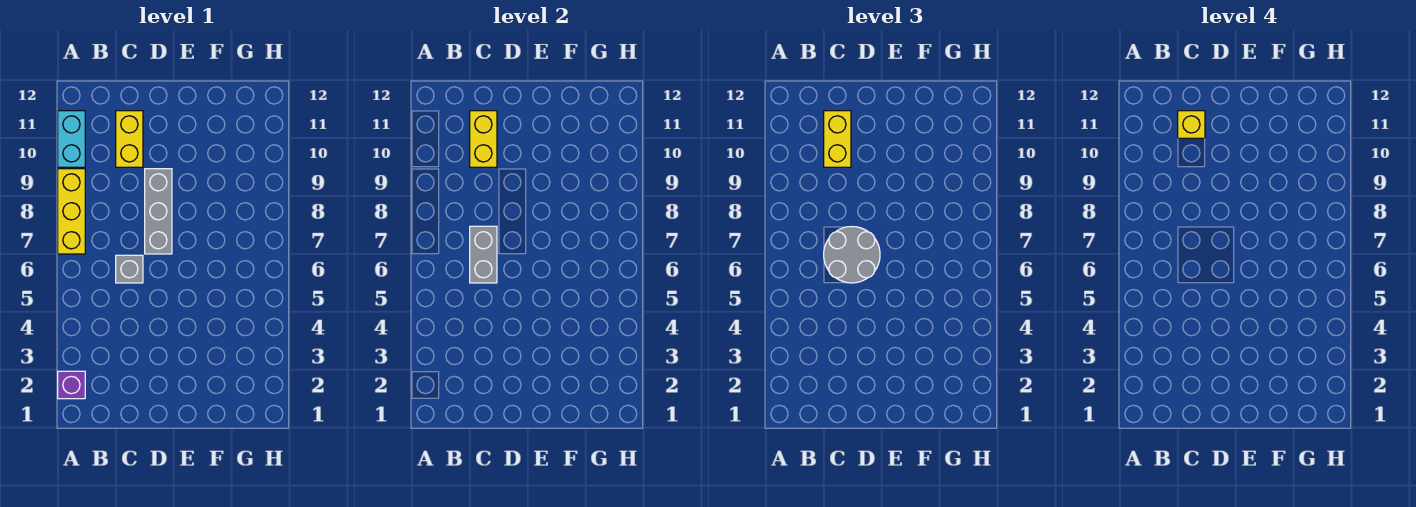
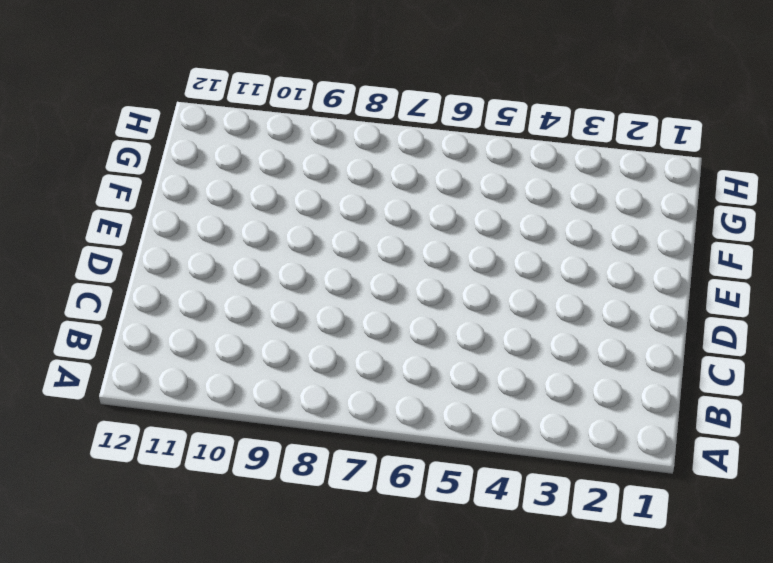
none -> purple 1x1 brick [58,371,85,399]
none -> yellow 1x3 brick [58,169,85,254]

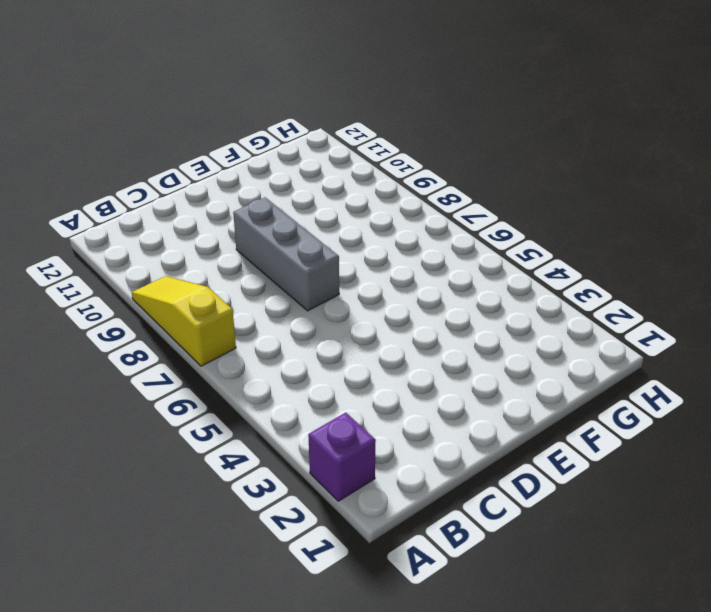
yellow 1x3 slope [132,276,236,366] -> yellow 1x3 brick [58,169,85,254]
none -> cyan 1x2 brick [58,111,85,167]
none -> grey 1x1 brick [116,255,143,283]

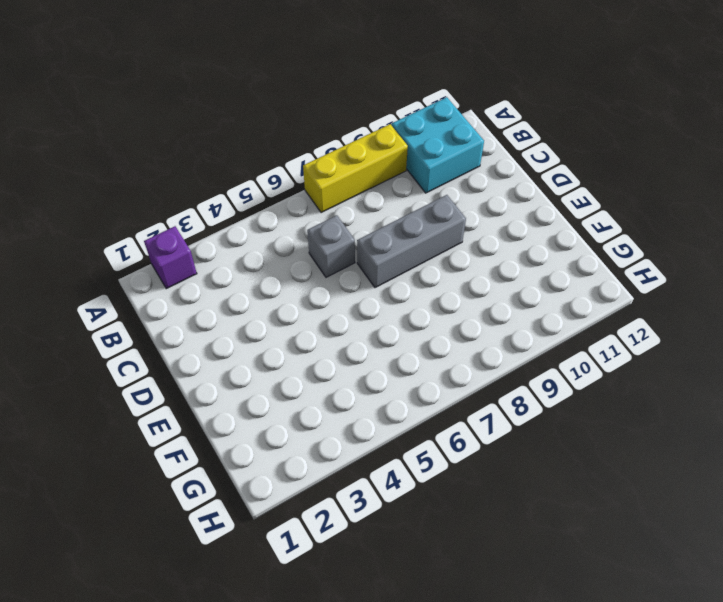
cyan 2x2 brick [392,97,484,193] -> cyan 1x2 brick [58,111,85,167]
none -> yellow 1x2 brick [116,111,143,167]
none -> grey 1x2 brick [470,226,497,283]

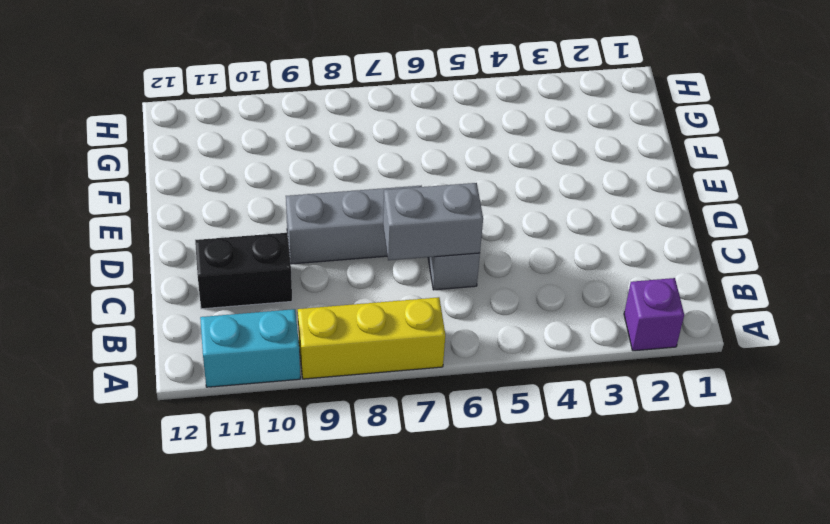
black 1x2 brick [195,233,292,309] -> yellow 1x2 brick [116,111,143,167]
none -> yellow 1x2 brick [470,111,497,167]
none -> grey 2x2 round brick [824,227,880,283]

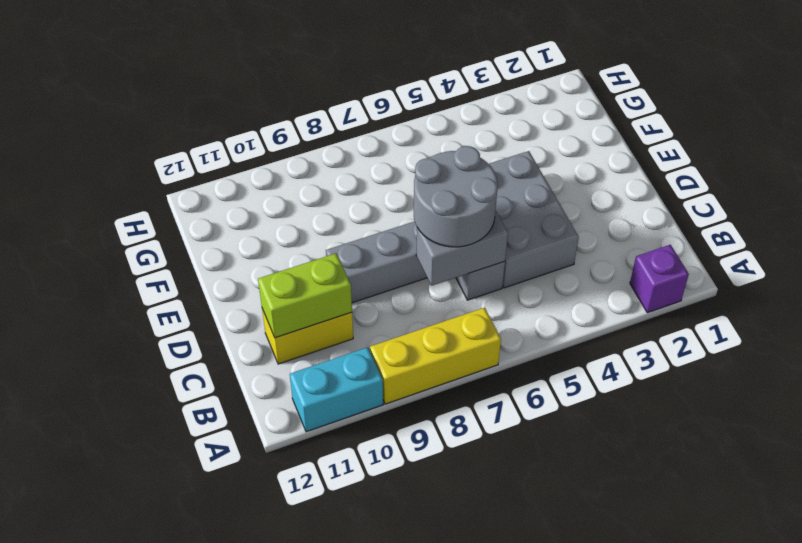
grey 2x3 brick [489,151,579,288] -> none
lime 1x2 brick [258,253,352,338] -> yellow 1x2 brick [470,111,497,167]
none -> yellow 1x2 brick [824,111,851,167]
none -> yellow 1x1 brick [1178,111,1205,138]

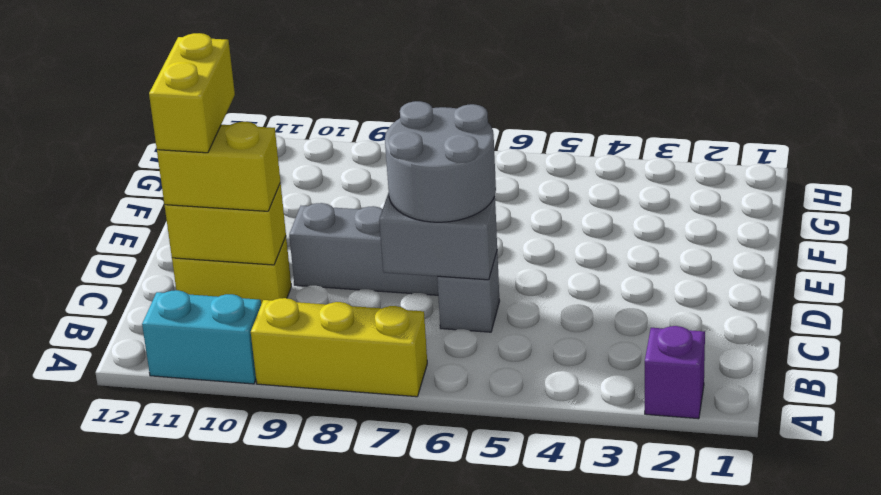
yellow 1x2 brick [149,33,235,153] -> yellow 1x1 brick [1178,111,1205,138]

